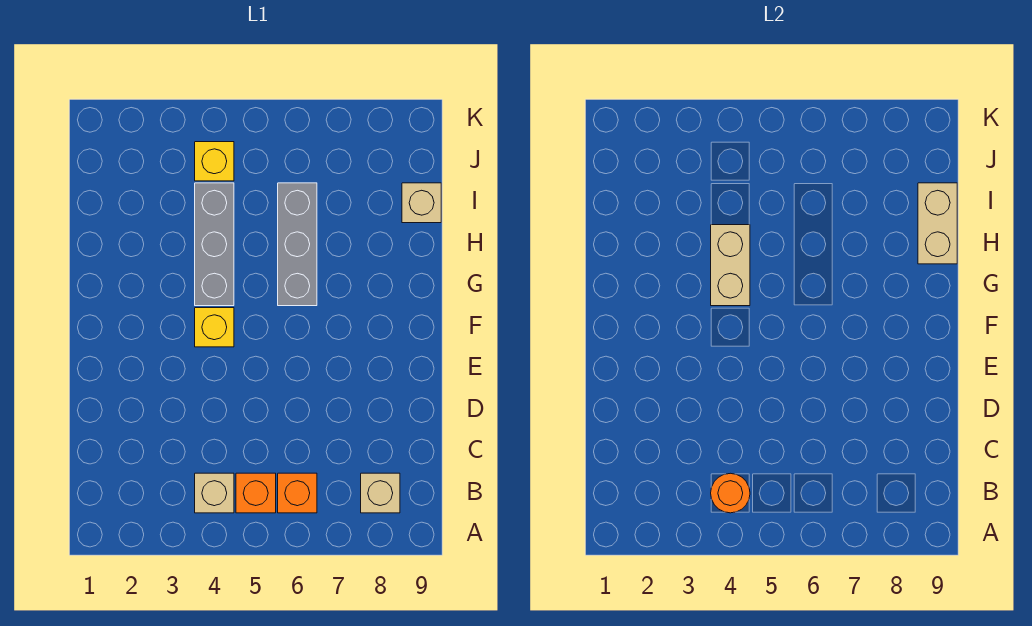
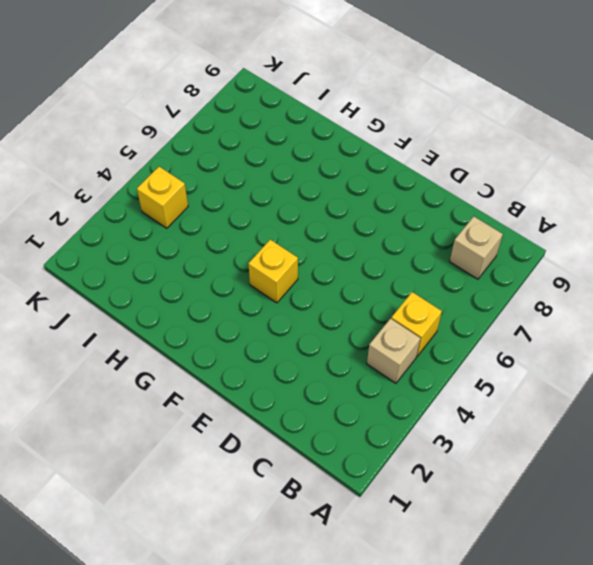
yellow 1x1 brick [391,292,442,356] -> orange 1x1 brick [236,473,276,513]
none -> orange 1x1 brick [278,473,317,513]
none -> grey 1x3 brick [195,183,234,306]
none -> grey 1x3 brick [278,183,317,306]

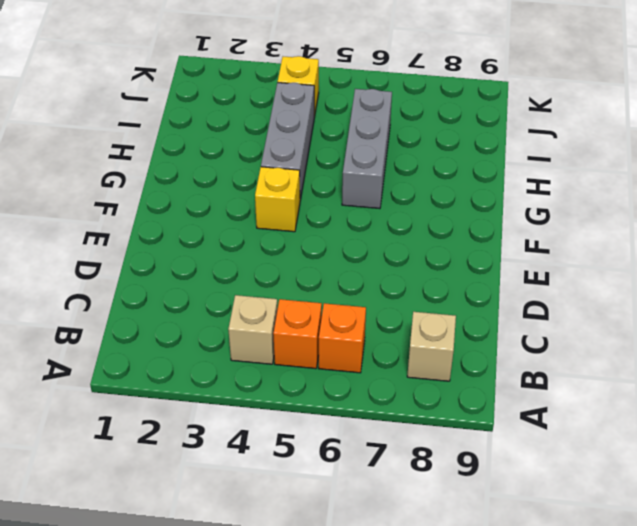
none -> tan 1x1 brick [402,183,441,223]
none -> orange 1x1 round brick [711,473,750,513]
none -> tan 1x2 brick [711,225,750,306]

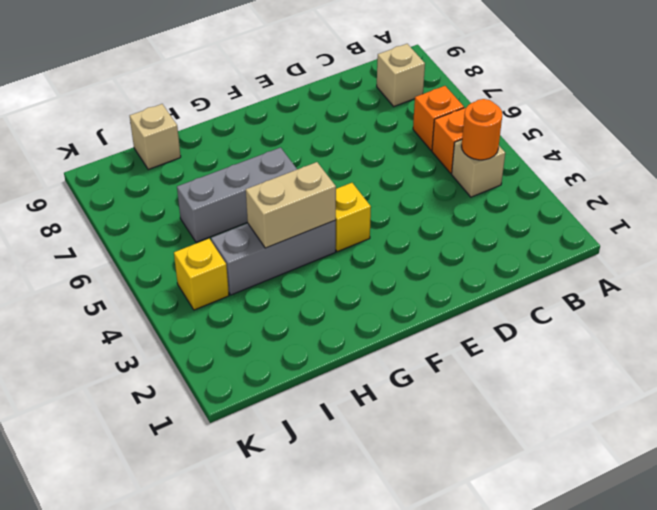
none -> tan 1x2 brick [918,183,957,264]

